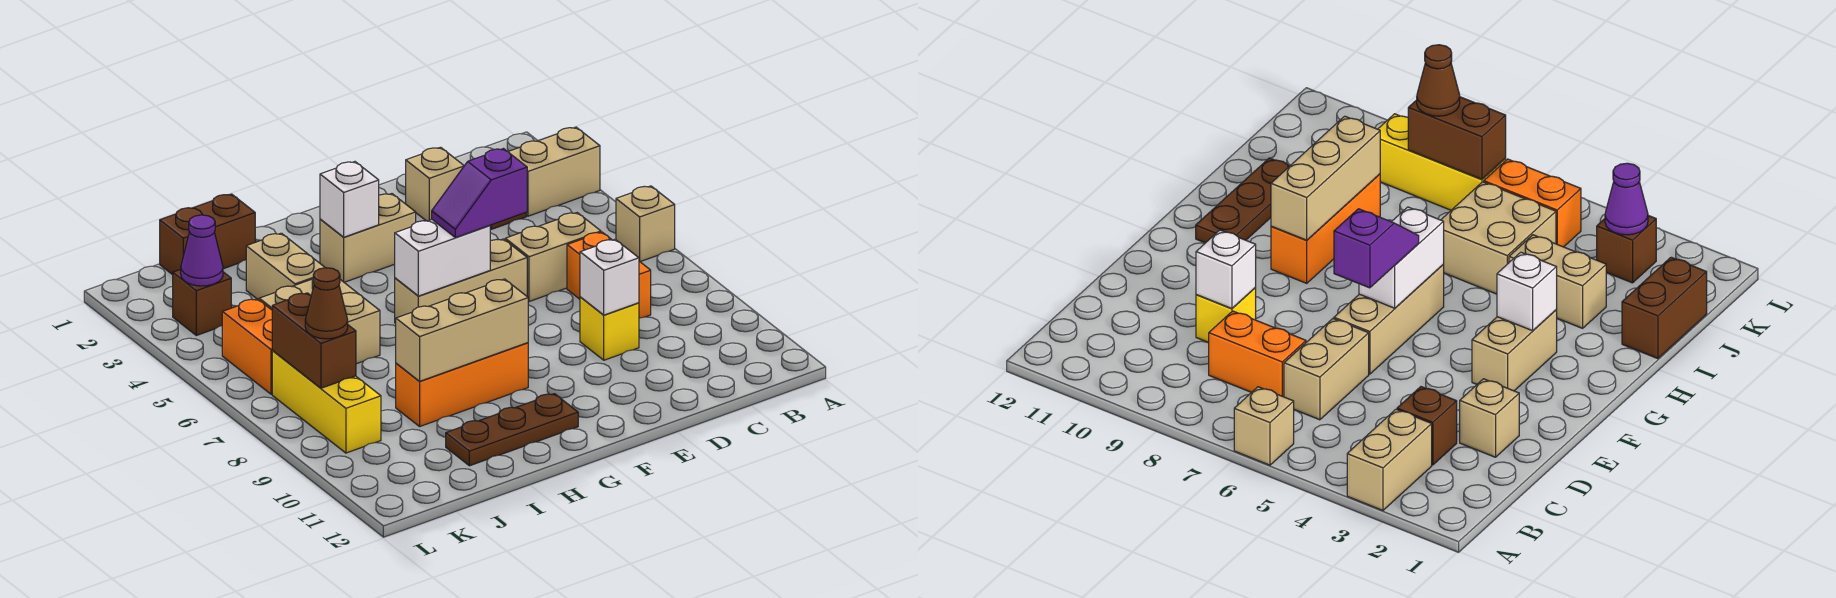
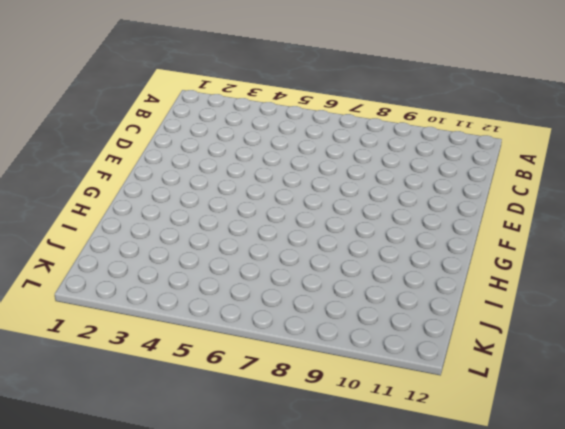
none -> tan 1x2 brick [508,127,600,216]
none -> tan 1x1 brick [616,186,675,262]
none -> brown 1x1 brick [1397,387,1457,465]

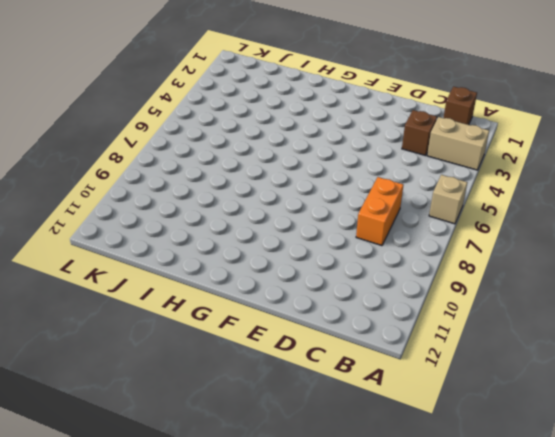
brown 1x1 brick [443,87,477,125] -> brown 1x1 brick moved to [173,269,231,335]
none -> tan 1x2 brick [505,213,601,302]
none -> tan 1x1 brick [406,147,464,221]
none -> yellow 1x1 brick [580,297,639,360]

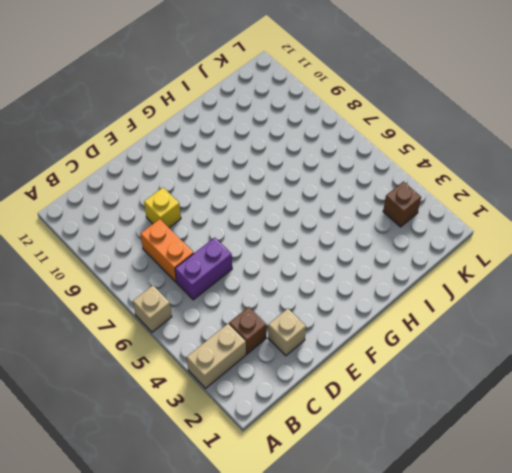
purple 1x2 brick [175,238,232,300] -> tan 1x2 brick [505,213,601,302]
none -> tan 1x3 brick [395,239,527,323]
none -> tan 1x2 brick [320,194,416,282]
none -> orange 1x3 brick [396,343,528,426]

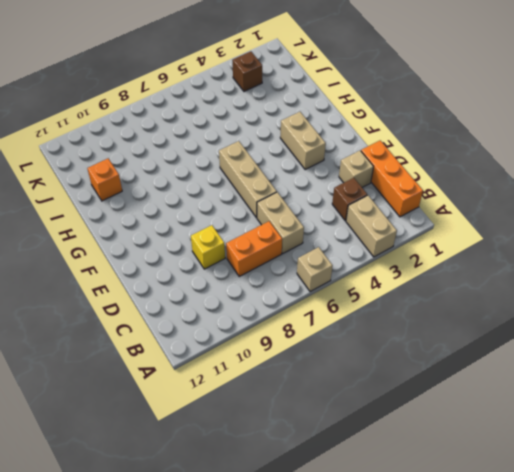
orange 1x3 brick [361,141,423,217] -> orange 1x3 brick moved to [396,343,528,426]
orange 1x1 brick [87,159,122,201] -> brown 1x3 plate [446,394,578,466]
none -> brown 1x2 brick [160,194,255,275]
none -> tan 1x2 brick [246,233,325,300]
none -> tan 2x2 brick [259,279,380,364]

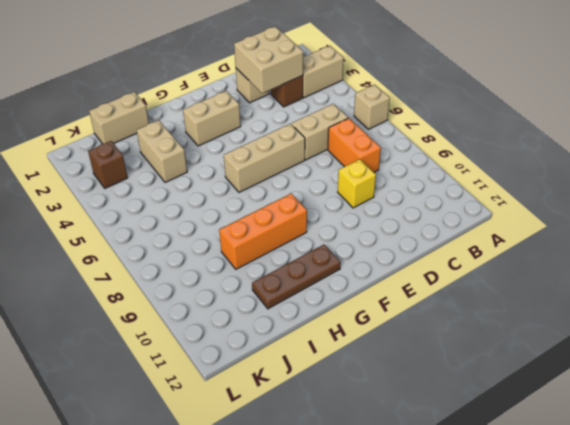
tan 2x2 brick [234,26,303,93] -> tan 2x2 brick moved to [259,279,380,364]
tan 1x2 brick [89,92,149,144] -> brown 1x2 brick [160,194,255,275]
none -> orange 1x2 brick [222,299,273,394]
none -> yellow 1x3 brick [272,351,381,453]
none -> white 1x1 brick [580,239,639,315]

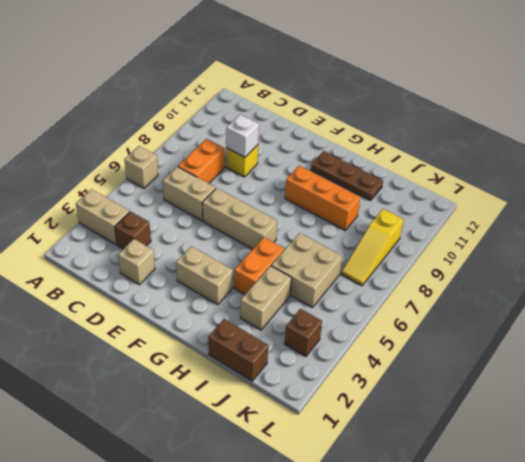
orange 1x2 brick [234,237,284,294] -> orange 1x2 brick moved to [222,299,273,394]
yellow 1x3 slope [341,209,404,286] -> yellow 1x3 brick [272,351,381,453]
none -> white 1x2 brick [395,220,490,296]
none -> white 1x1 brick [320,162,379,237]
none -> tan 1x3 brick [396,279,528,381]

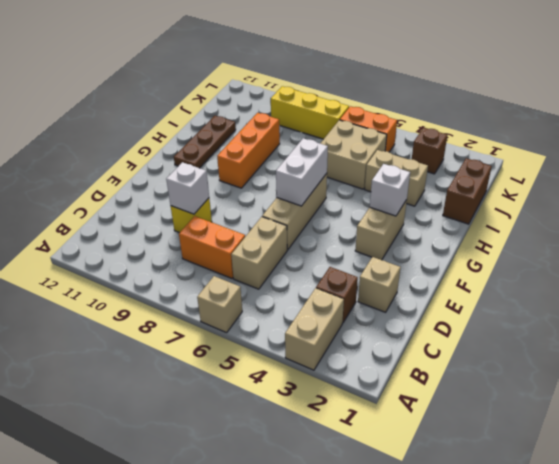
none -> tan 1x3 brick [396,279,528,381]
none -> purple 1x1 cone [181,215,223,286]
none -> brown 1x2 brick [272,293,356,388]

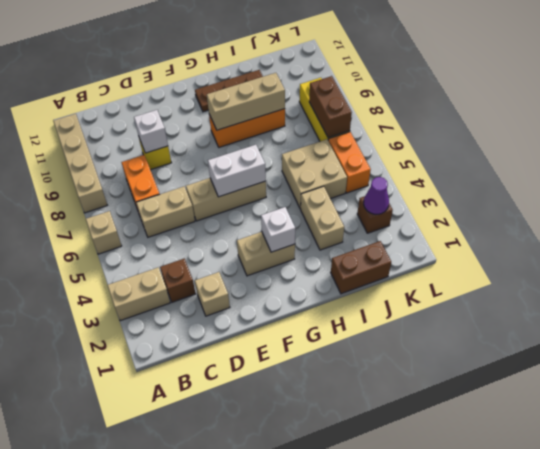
tan 1x4 brick [53,114,107,213] -> none
none -> purple 1x2 slope [432,149,527,238]
none -> brown 1x1 cone [305,268,348,339]

